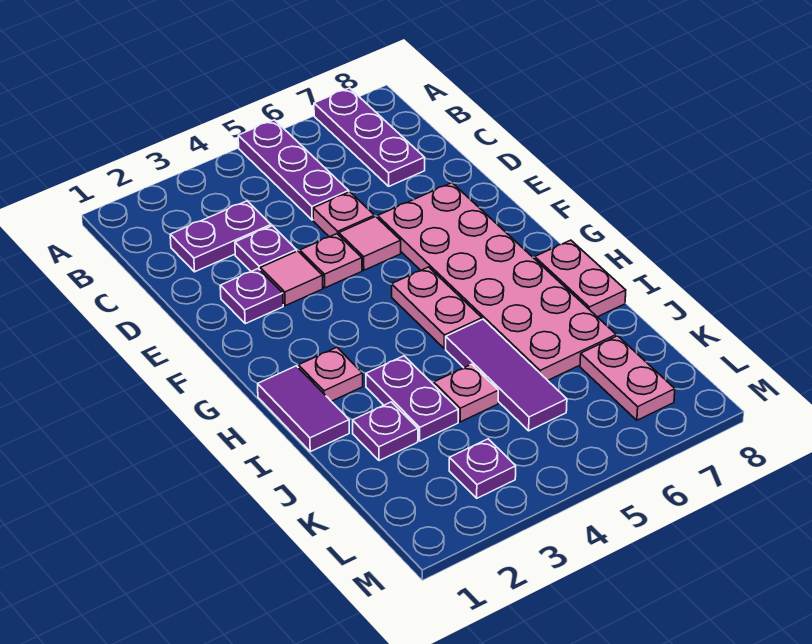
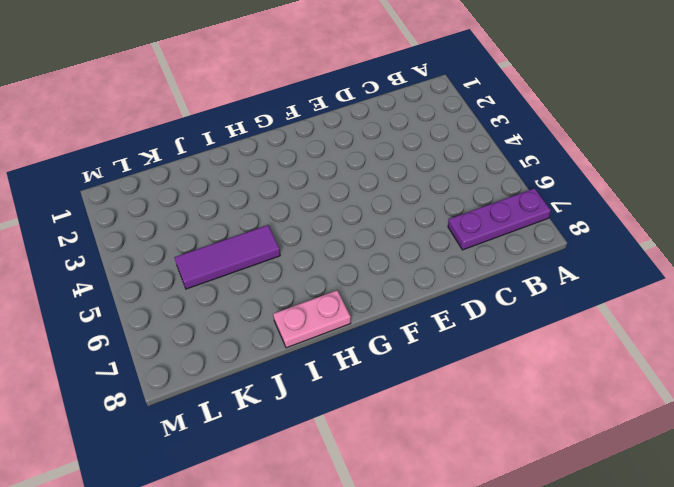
none -> purple 1x3 plate [238,120,349,220]
none -> purple 1x2 plate [170,201,271,272]
none -> purple 1x1 plate [235,226,297,271]

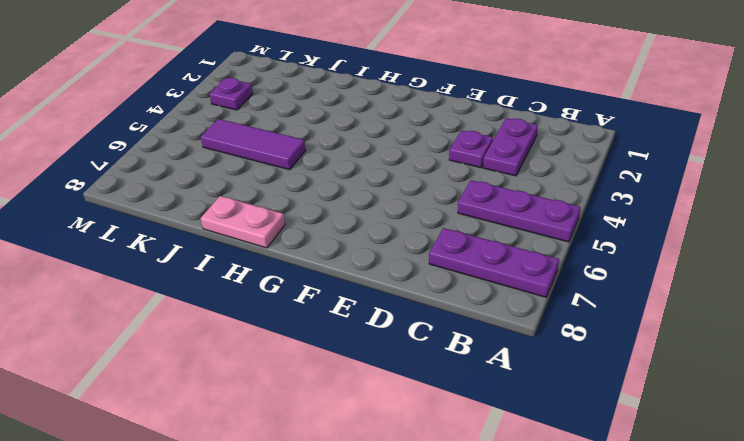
none -> pink 1x1 plate [313,192,374,237]
none -> purple 1x1 plate [220,269,283,324]
none -> pink 1x1 tile [260,251,323,306]

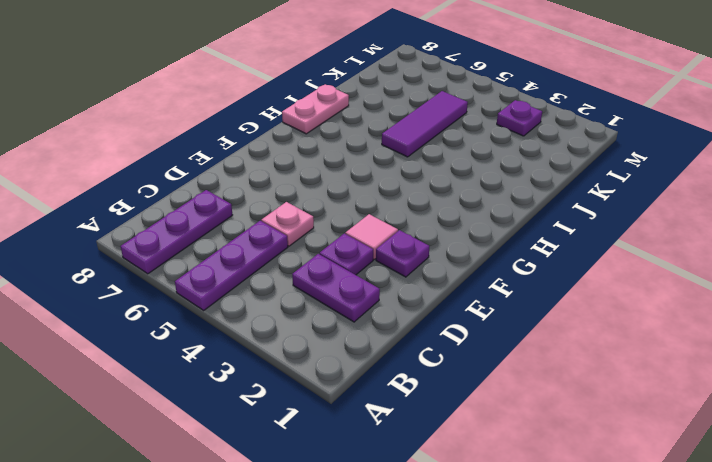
none -> pink 1x1 plate [300,234,362,288]
none -> pink 1x1 tile [339,216,401,270]
none -> pink 2x6 plate [378,183,616,380]

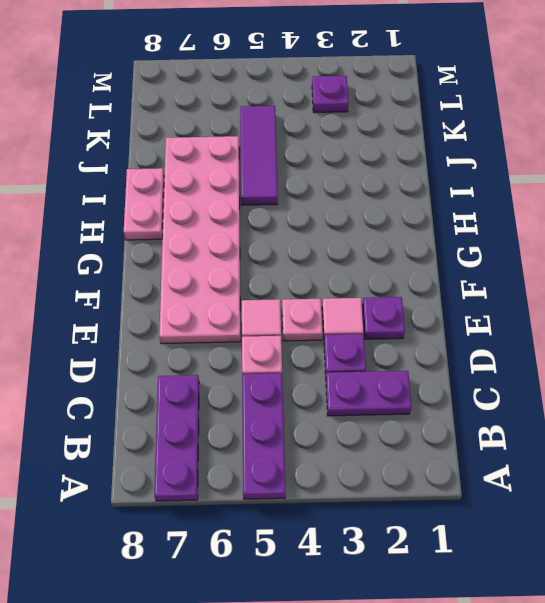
none -> pink 1x2 plate [392,267,482,349]
none -> purple 1x2 tile [258,366,349,452]
none -> pink 1x1 plate [298,347,363,401]

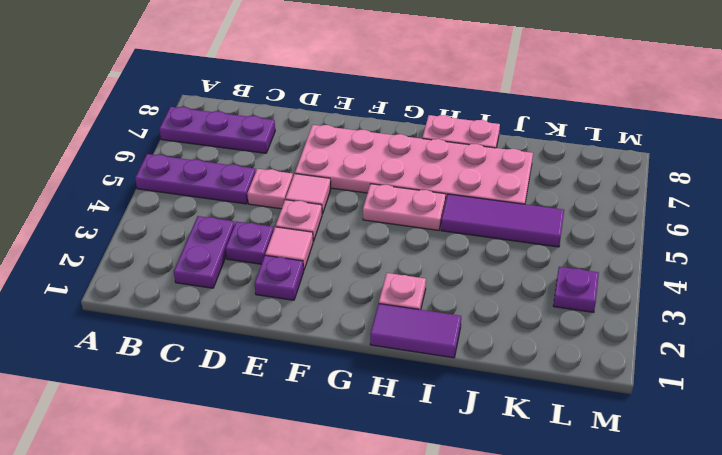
none -> purple 1x2 plate [366,356,458,441]
none -> purple 1x1 plate [353,402,418,461]
none -> pink 1x1 plate [434,364,498,422]

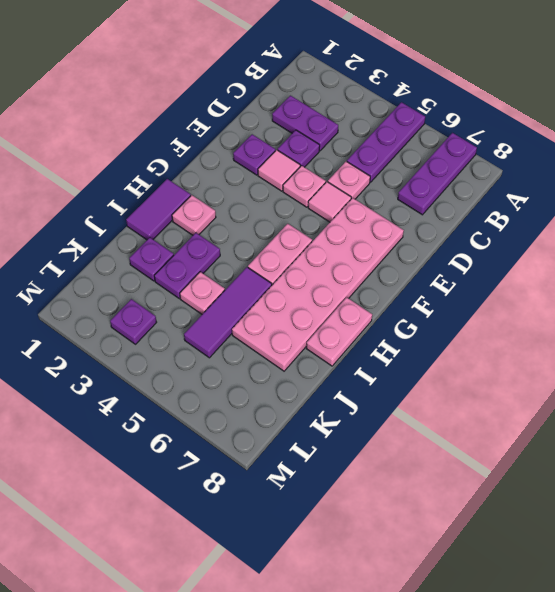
none -> pink 1x2 plate [580,336,675,420]

